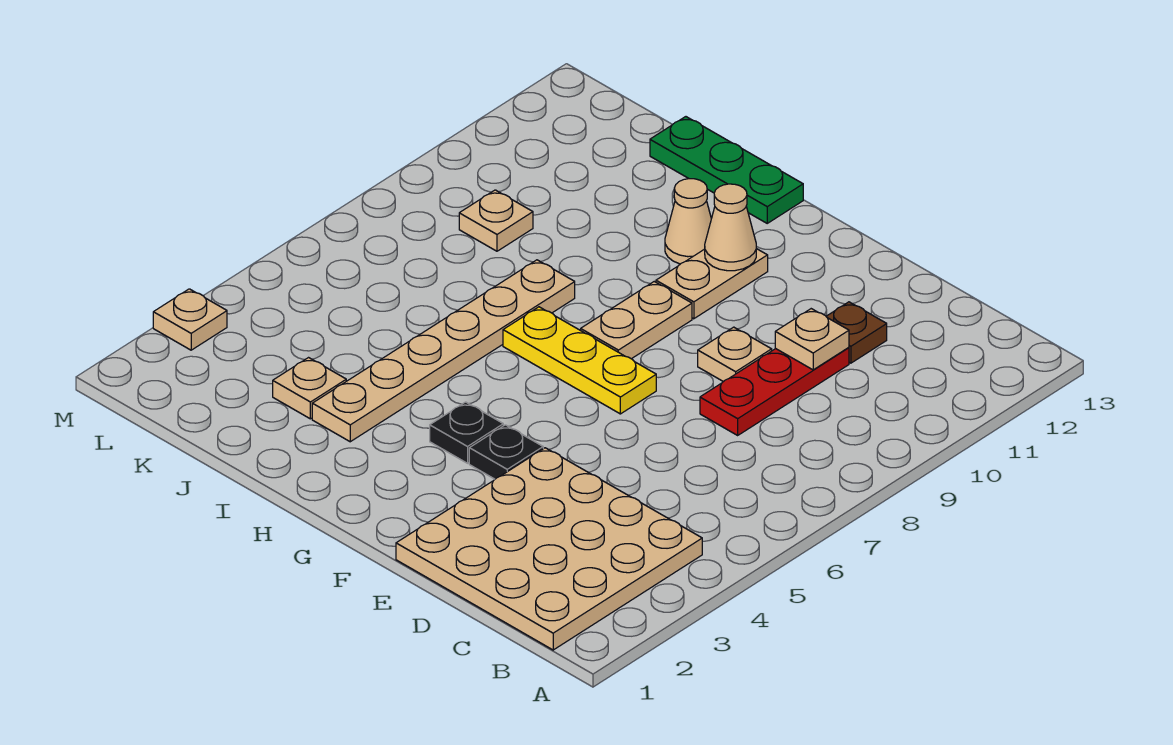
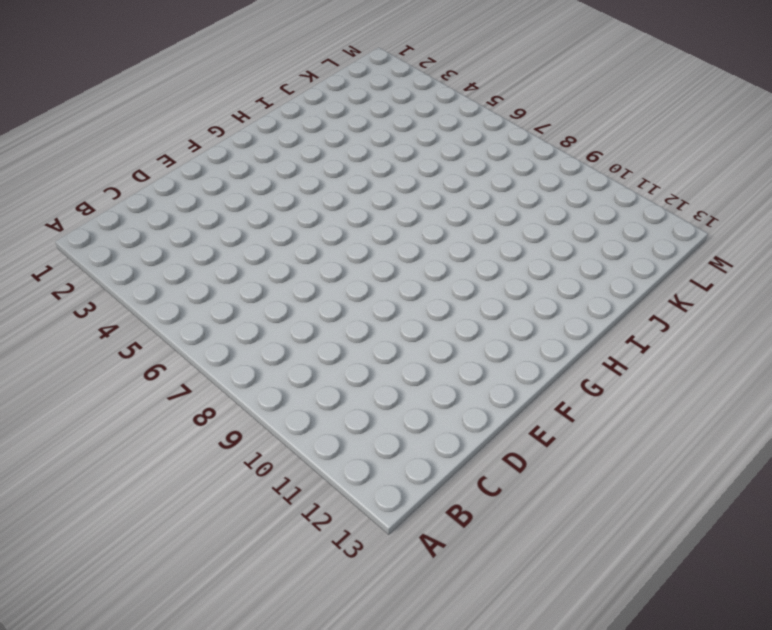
none -> tan 4x4 plate [396,448,702,650]
none -> red 1x3 plate [700,347,849,435]
none -> brown 1x1 plate [826,302,887,363]

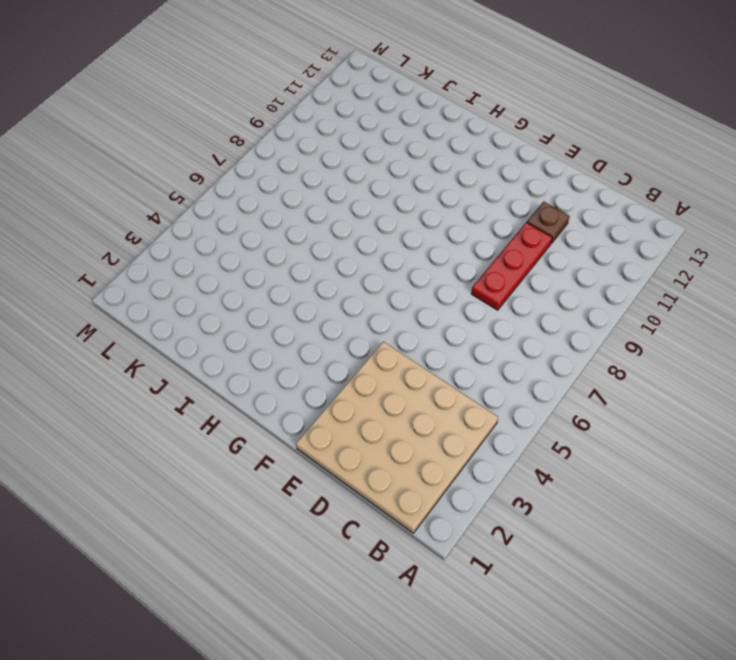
none -> tan 1x1 plate [698,327,772,382]
none -> black 1x1 plate [469,425,543,479]
none -> yellow 1x3 plate [503,307,656,414]

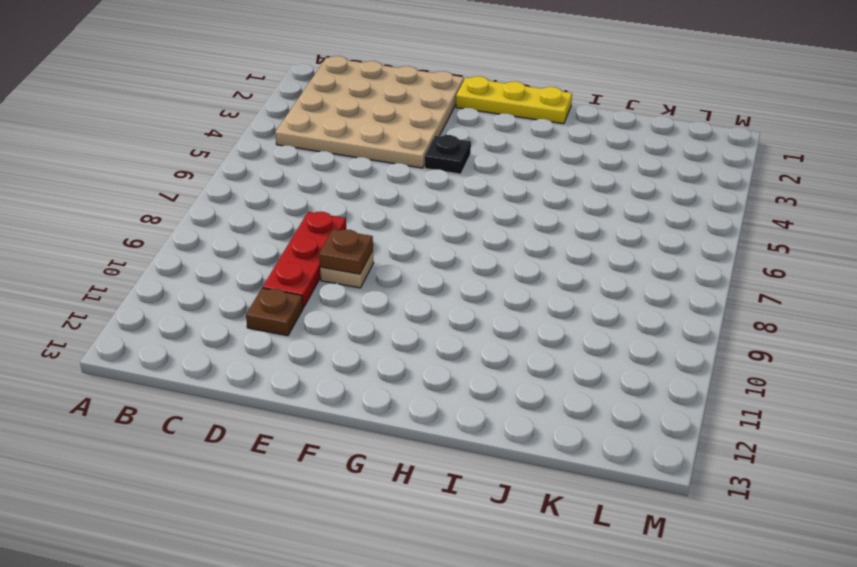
brown 1x1 plate [319,229,373,274] -> none
yellow 1x3 plate [456,76,572,124] -> yellow 1x3 plate moved to [503,307,656,414]
none -> black 1x1 plate [430,402,503,463]
none -> tan 1x2 plate [581,282,692,359]
none -> tan 1x2 plate [656,249,768,319]

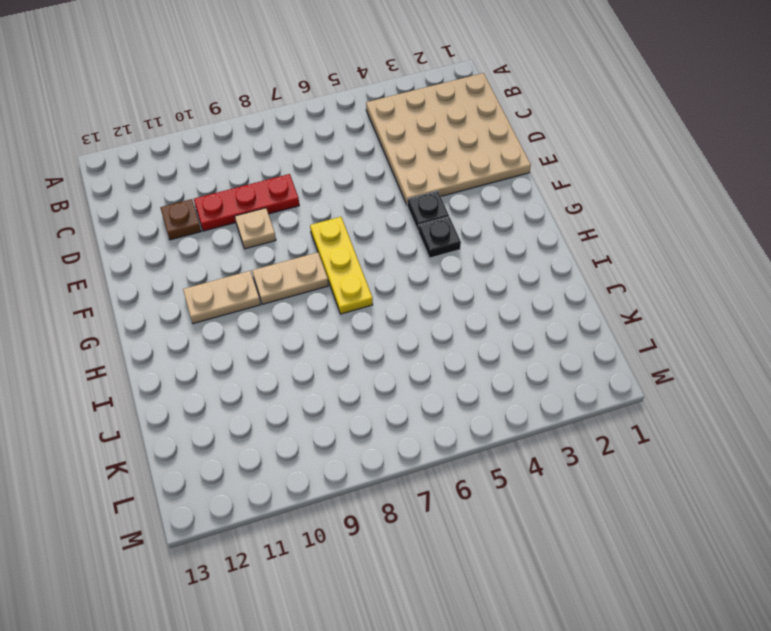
none -> tan 1x1 cone [665,179,711,264]
none -> green 1x3 plate [650,117,803,223]
none -> tan 1x6 plate [312,260,575,442]

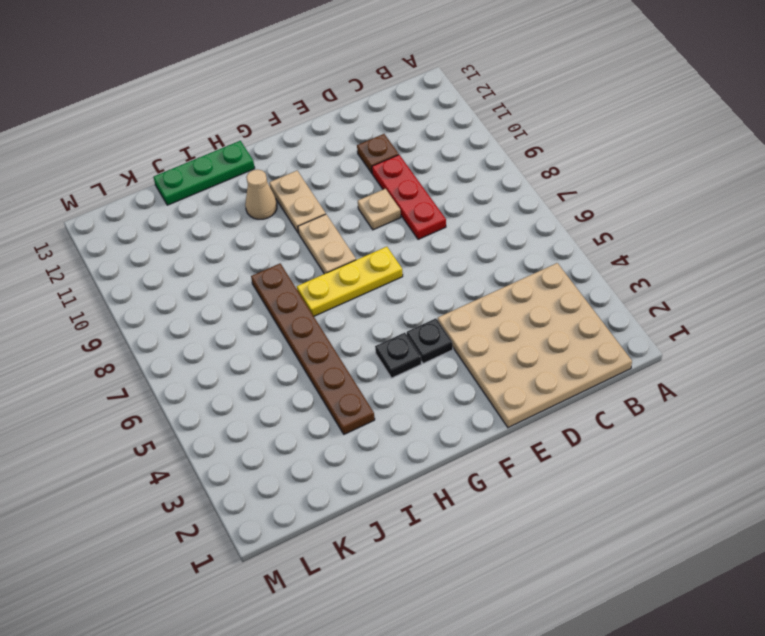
brown 1x6 plate [251,264,375,434] -> tan 1x6 plate [312,260,575,442]
none -> tan 1x1 plate [273,358,346,419]
none -> tan 1x1 plate [459,190,533,251]
none -> tan 1x1 plate [153,289,227,350]

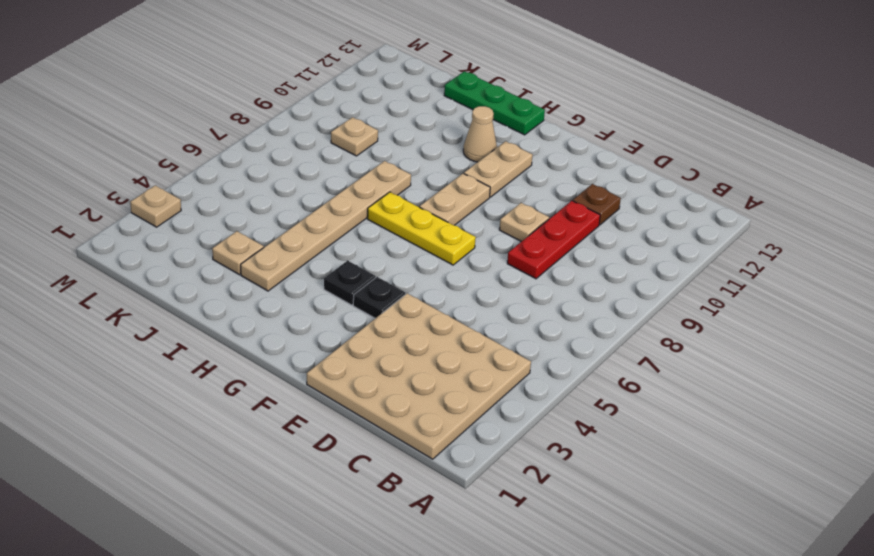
none -> tan 1x1 plate [775,309,849,370]
none -> tan 1x1 cone [705,184,756,271]

